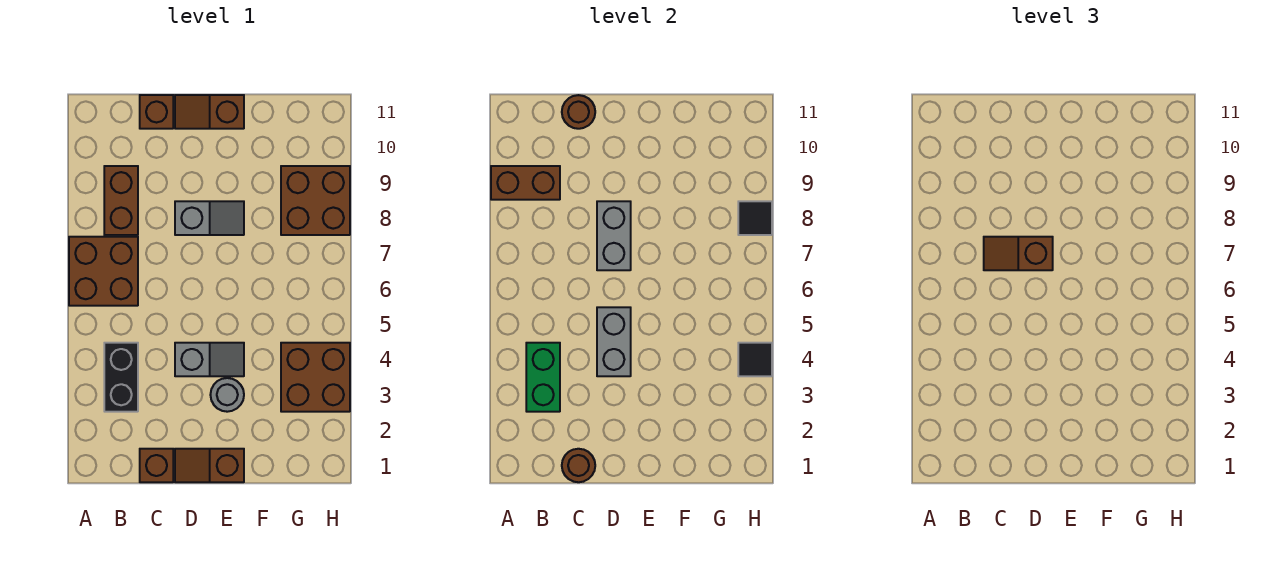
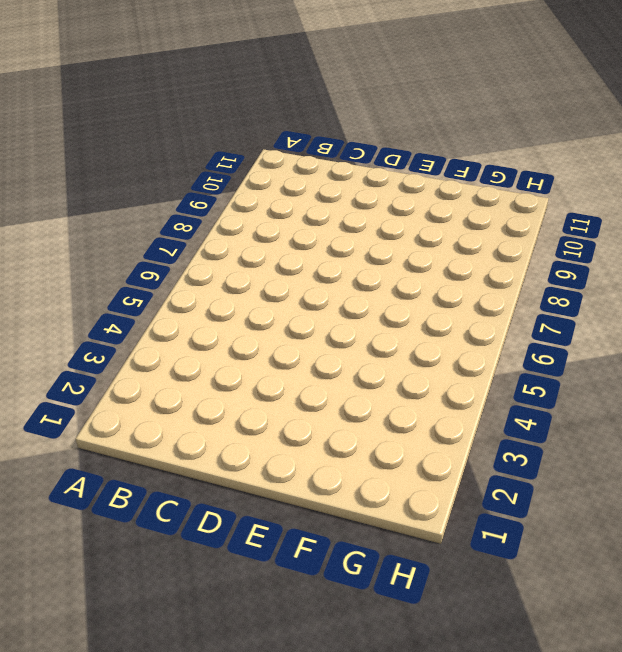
none -> brown 2x2 brick [69,237,138,306]
none -> black 1x2 brick [104,343,138,412]
none -> brown 1x2 brick [104,166,138,235]

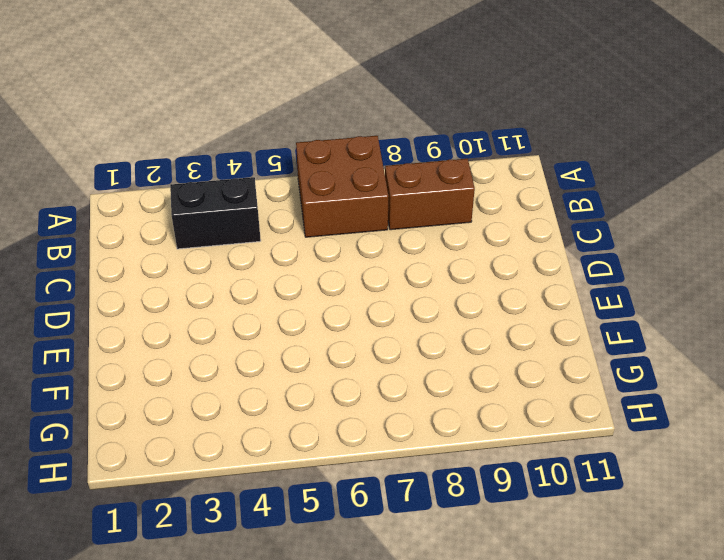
none -> brown 1x1 brick [140,449,173,482]
none -> brown 1x1 brick [140,95,173,129]
none -> brown 1x2 slope [175,449,244,482]

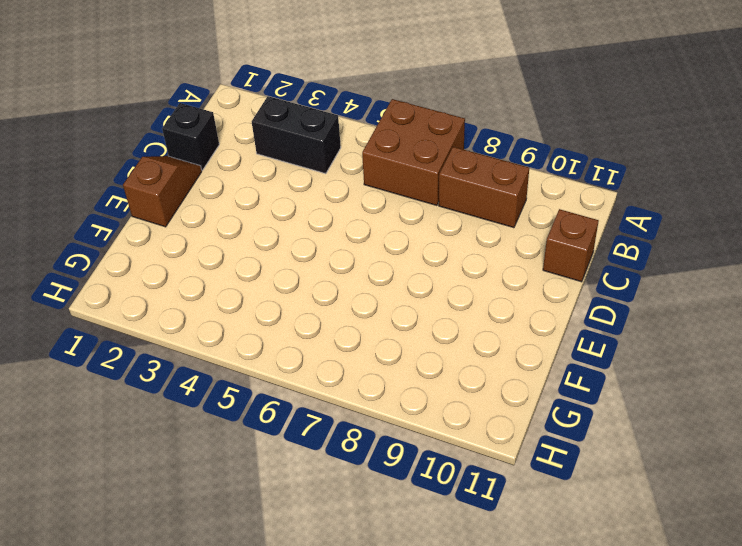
black 1x1 brick [162,103,219,170] -> brown 1x1 brick [140,449,173,482]
none -> grey 1x2 slope [175,343,244,376]
none -> grey 1x2 slope [175,201,244,235]
none -> brown 1x2 slope [175,95,244,129]

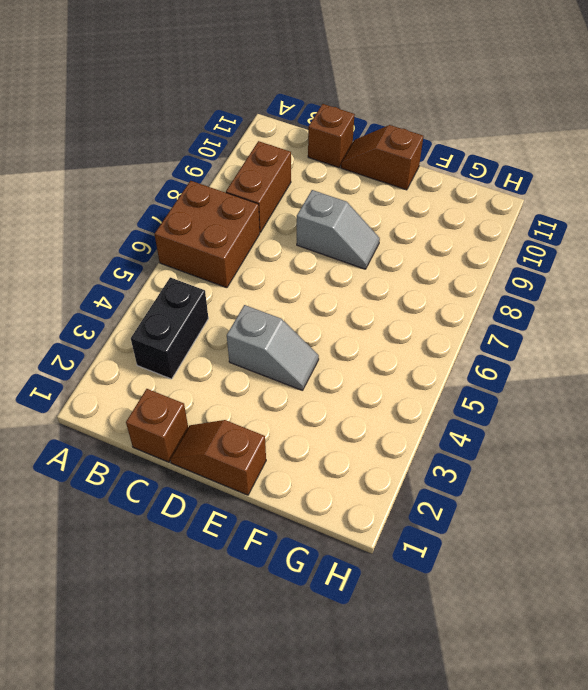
none -> grey 1x1 round brick [210,378,244,412]
none -> brown 2x2 brick [281,343,350,412]
none -> brown 2x2 brick [281,166,350,235]

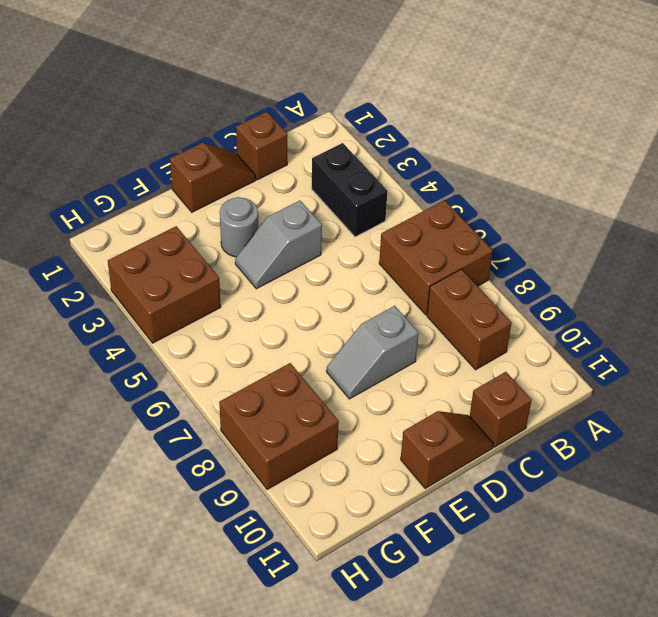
none -> brown 1x2 brick [491,166,560,200]
none -> green 1x2 brick [526,343,560,412]
none -> brown 1x1 round brick [562,449,595,482]

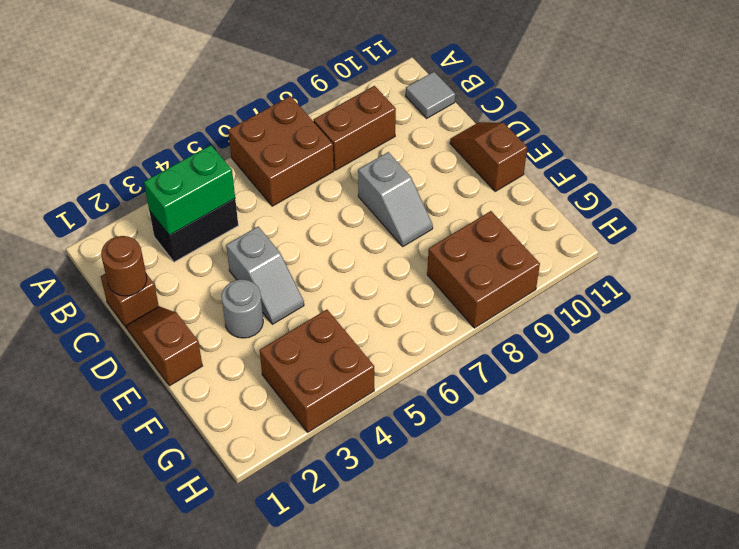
grey 1x1 tile [406,72,455,118] -> none
none -> brown 1x1 brick [140,95,173,129]
none -> brown 1x2 brick [491,166,560,200]
none -> brown 1x1 round brick [562,95,595,129]

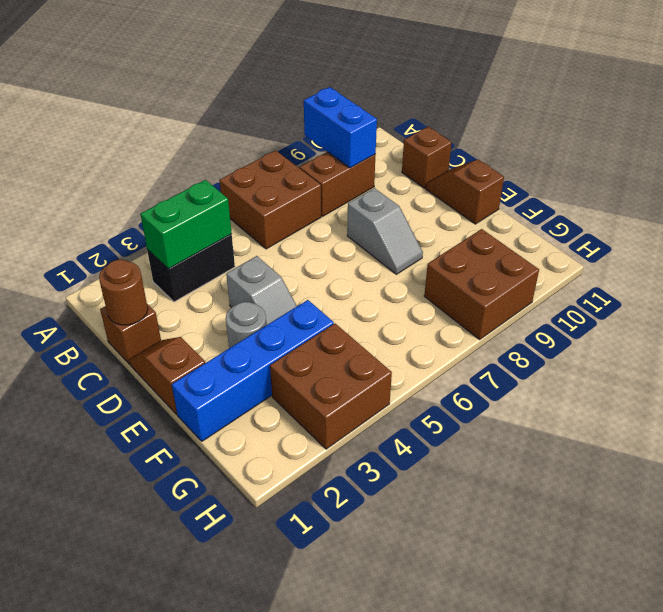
blue 1x2 brick [304,87,377,168] -> brown 1x2 brick [491,166,560,200]
blue 1x4 brick [172,300,334,441] -> none
none -> brown 1x1 round brick [562,95,595,129]
none -> grey 1x2 brick [597,307,631,376]
none -> grey 1x2 brick [597,201,631,270]

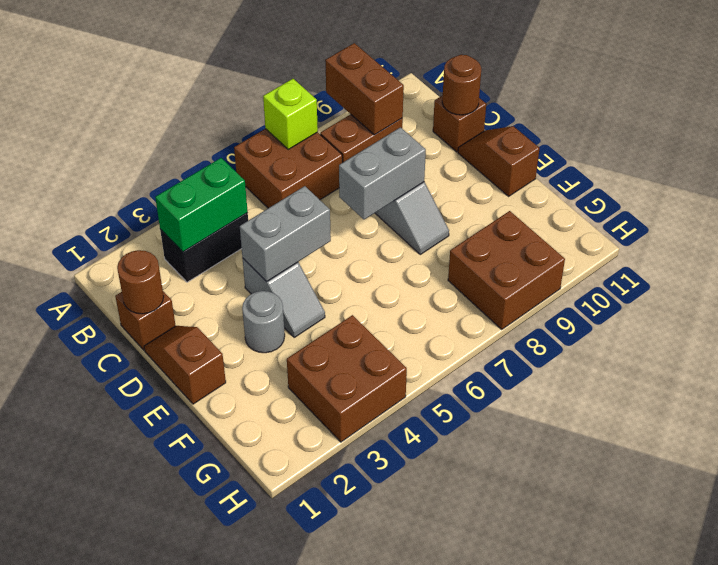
lime 1x1 brick [263,79,318,149] -> none
none -> black 1x1 tile [738,343,772,376]
none -> black 1x1 tile [738,201,772,235]
none -> brown 1x2 slope [984,237,1053,270]

